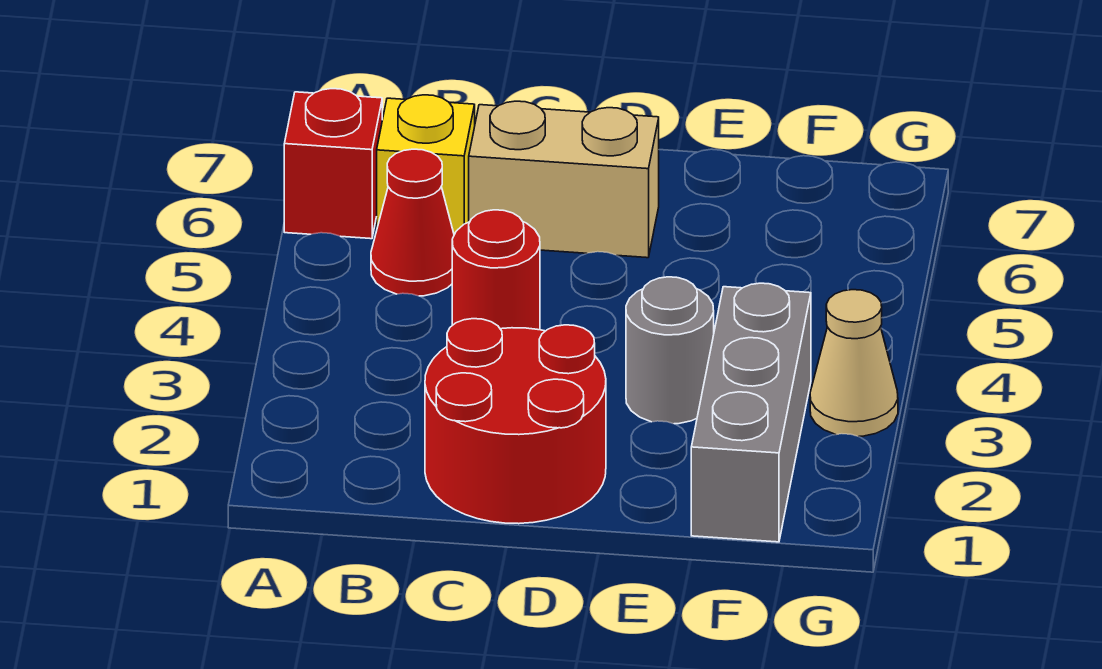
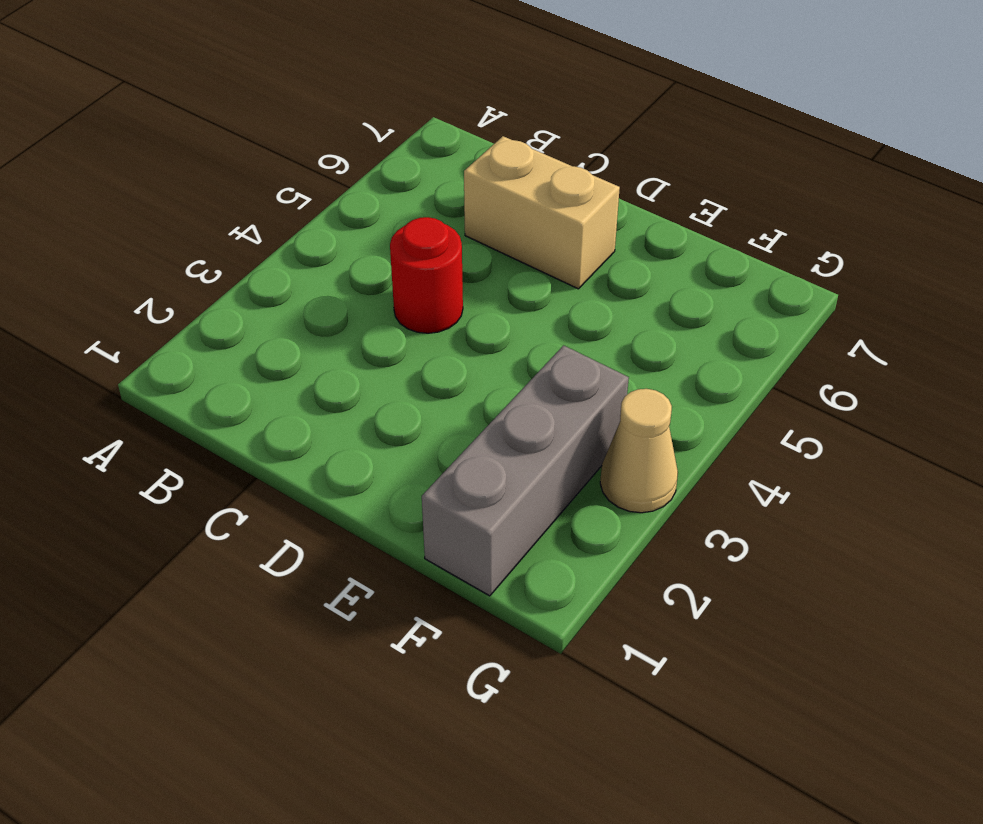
none -> red 1x1 brick [284,89,382,239]
none -> red 1x1 cone [371,149,454,296]

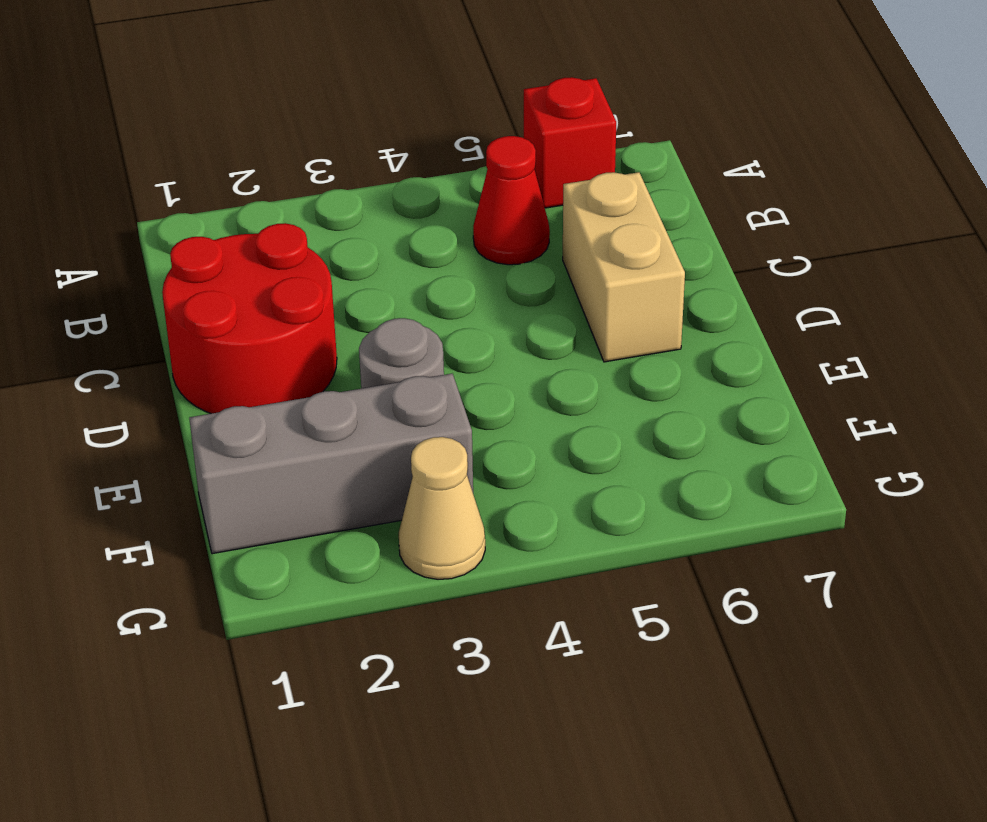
none -> yellow 1x1 brick [377,95,475,235]
none -> red 1x1 round brick [452,210,540,330]

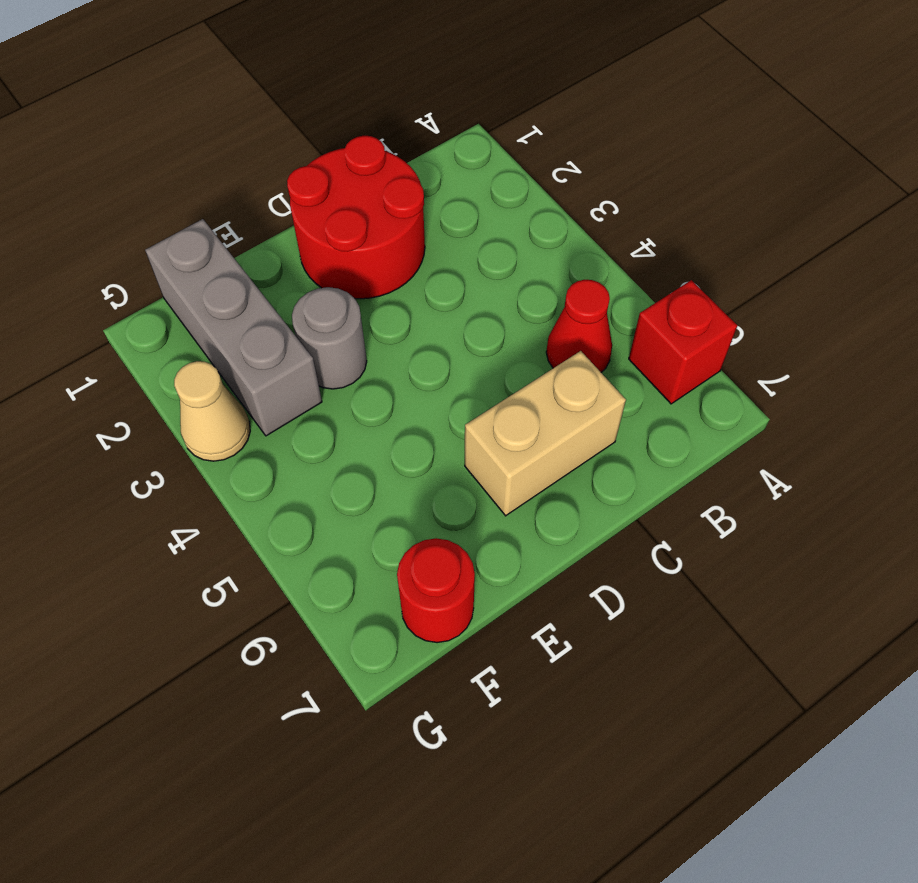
red 1x1 round brick [397,538,475,643] -> red 1x1 round brick moved to [452,210,540,330]
none -> yellow 1x1 brick [377,95,475,235]

